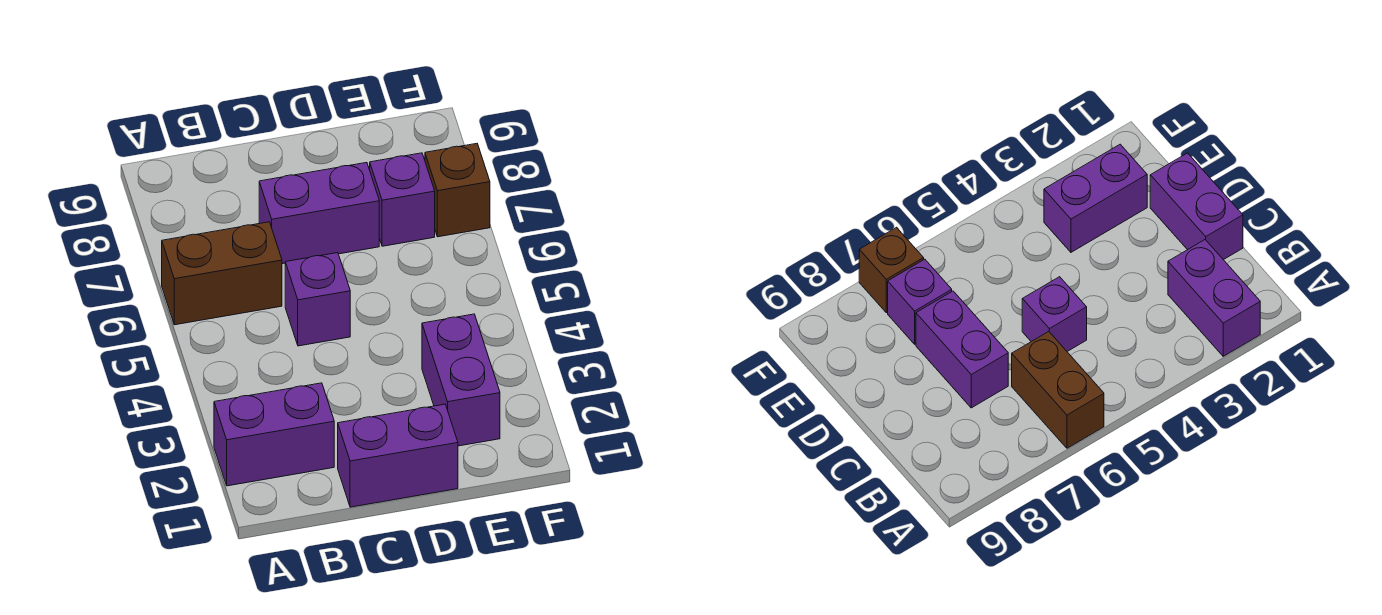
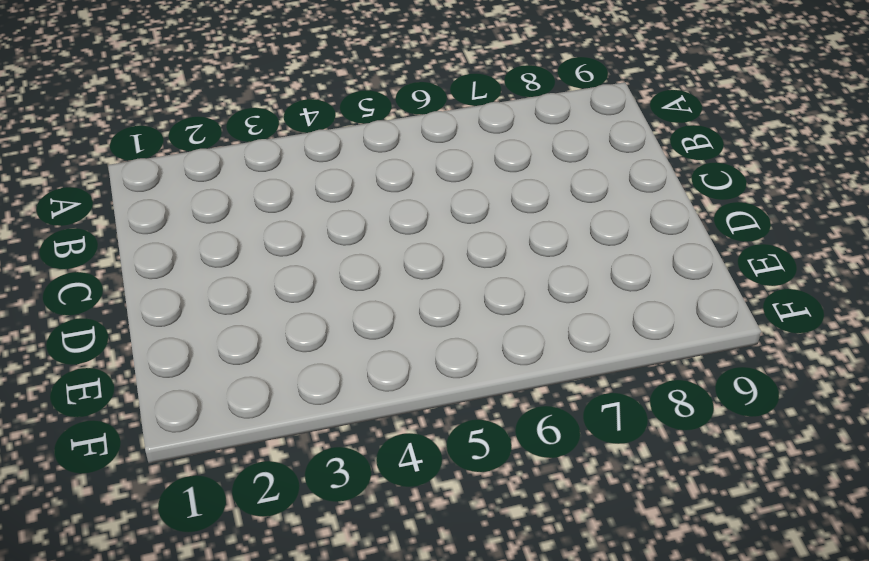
none -> purple 1x2 brick [214,383,334,486]
none -> brown 1x2 brick [162,222,282,325]

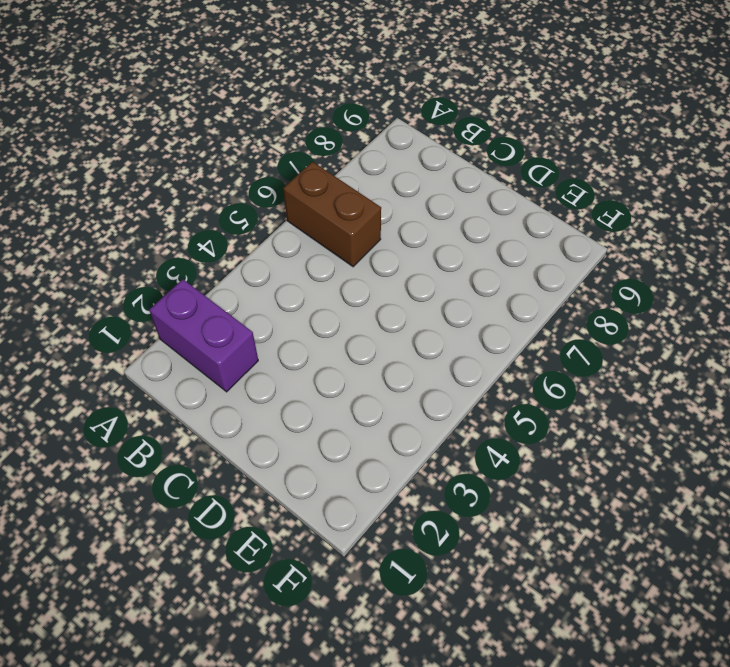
none -> purple 1x2 brick [338,404,458,507]
none -> purple 1x1 brick [285,253,350,346]

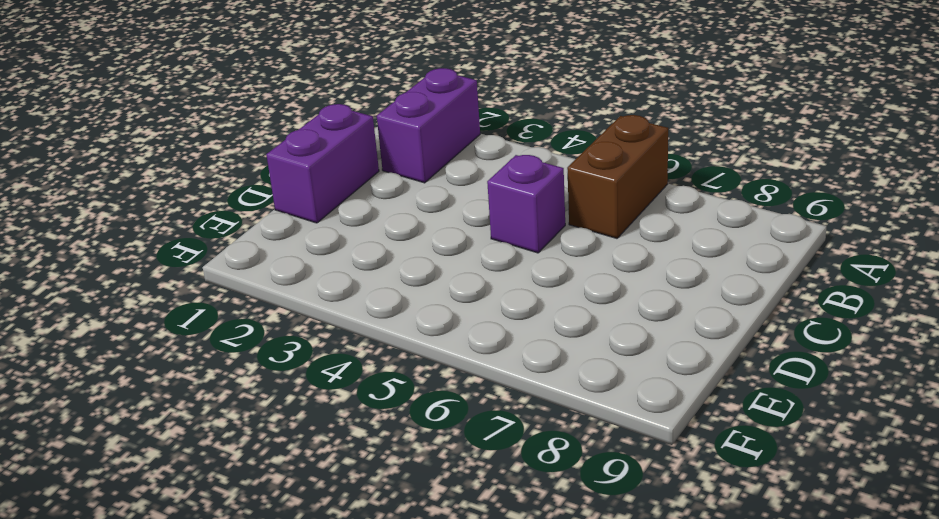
none -> purple 1x2 brick [259,163,379,264]
none -> purple 1x2 brick [422,314,500,446]

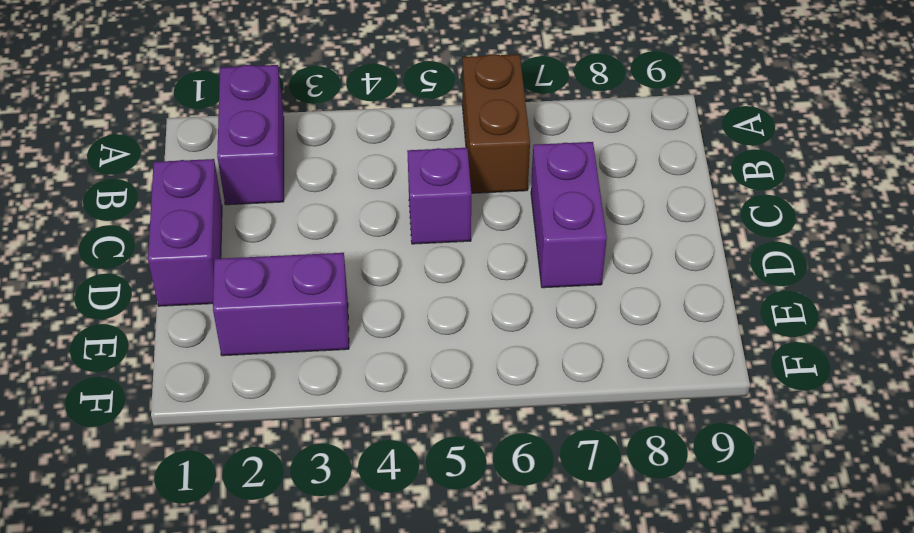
none -> purple 1x1 brick [370,153,435,246]
none -> brown 1x1 brick [425,144,490,237]

